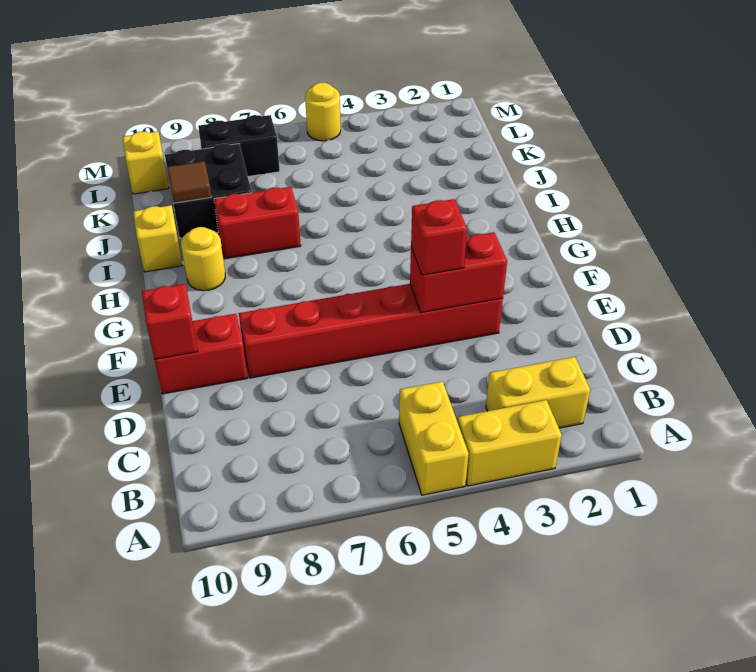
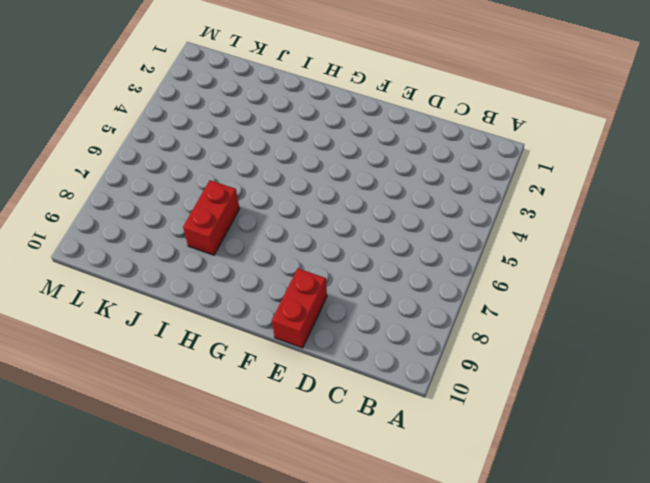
none -> yellow 1x2 brick [457,400,562,486]
none -> yellow 1x2 brick [399,381,469,495]
none -> yellow 1x2 brick [486,357,590,428]

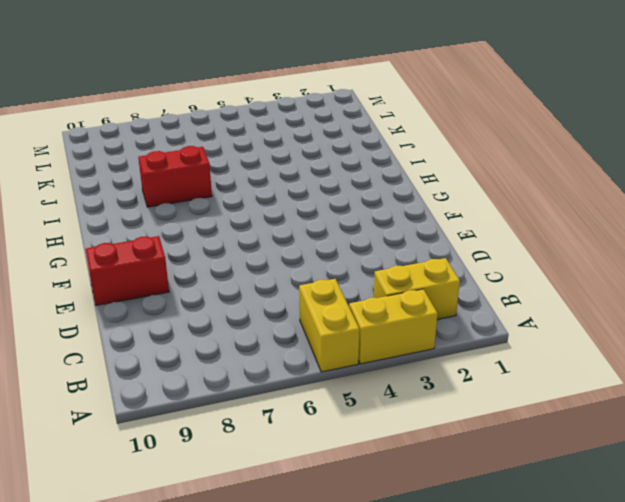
none -> red 1x6 brick [239,284,503,378]
none -> yellow 1x1 round brick [181,227,225,291]
none -> yellow 1x1 brick [133,205,182,272]

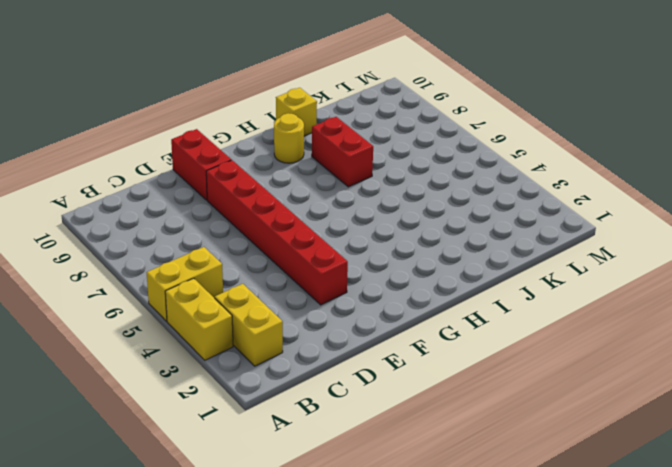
none -> black 2x2 brick [165,144,252,239]
none -> black 1x2 brick [198,115,280,176]
none -> yellow 1x1 brick [122,131,169,194]

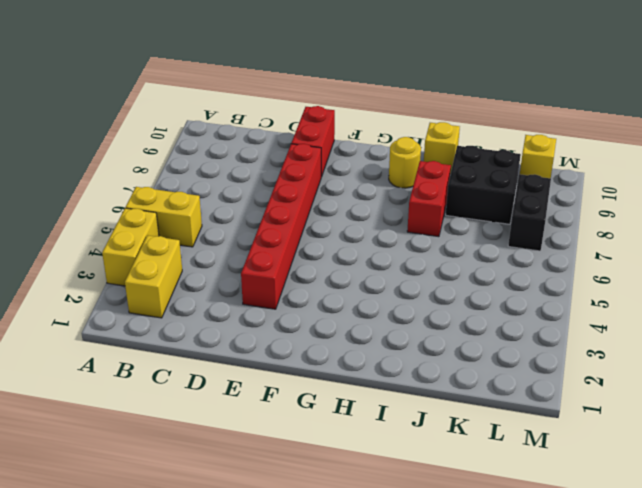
none -> yellow 1x1 round brick [305,83,341,141]
none -> red 1x2 brick [410,232,507,313]
none -> red 1x1 brick [142,284,198,359]

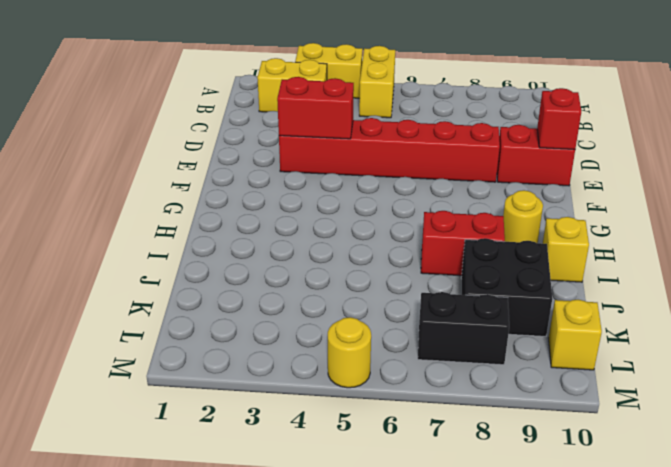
none -> brown 1x1 tile [167,161,212,203]
none -> red 1x1 brick [411,199,467,275]

